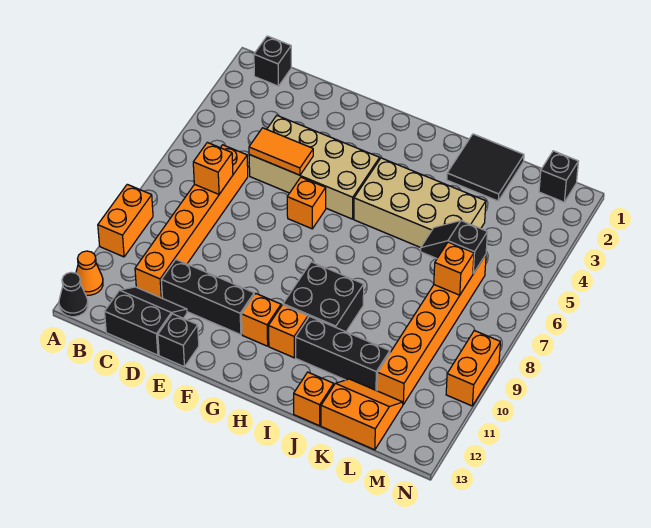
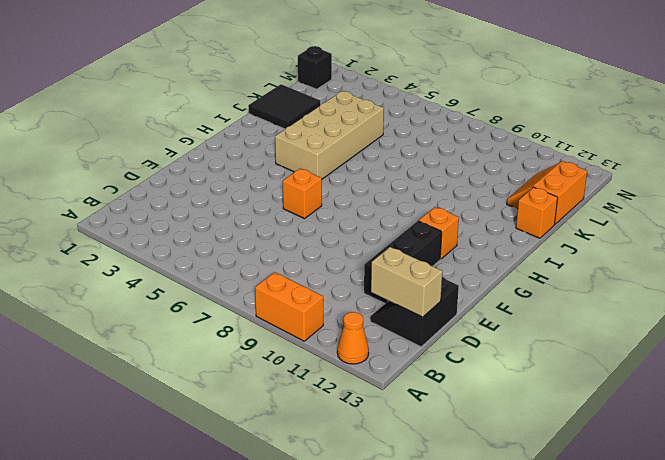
tan 1x2 brick [371,247,442,317] -> none
none -> black 1x1 cone [59,272,88,317]
none -> black 1x1 brick [254,36,291,86]
none -> orange 1x6 brick [135,145,248,298]

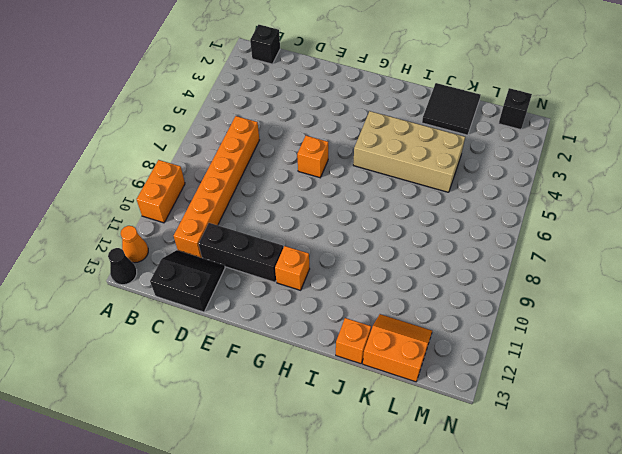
none -> tan 2x4 brick [249,116,380,219]
none -> black 1x1 brick [158,314,199,367]
none -> black 2x2 brick [283,262,364,332]

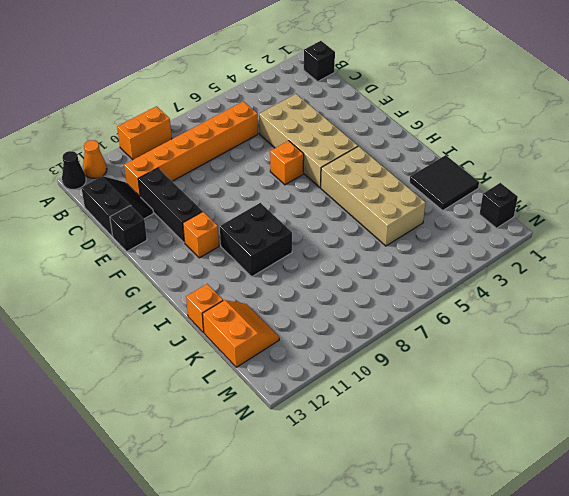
none -> orange 1x1 brick [268,305,308,358]
none -> black 1x3 brick [296,316,390,391]
none -> orange 1x6 brick [377,255,486,404]

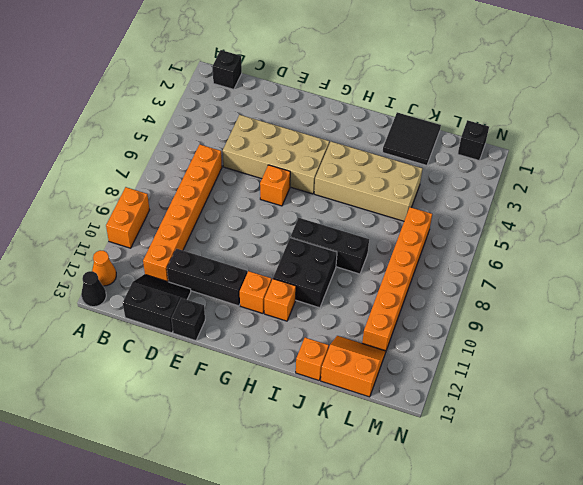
black 1x3 brick [290,218,369,274] -> black 1x3 brick moved to [296,316,390,391]
none -> orange 1x2 brick [446,331,500,406]
none -> orange 1x1 brick [193,142,233,194]
none -> orange 1x2 tile [249,128,313,175]

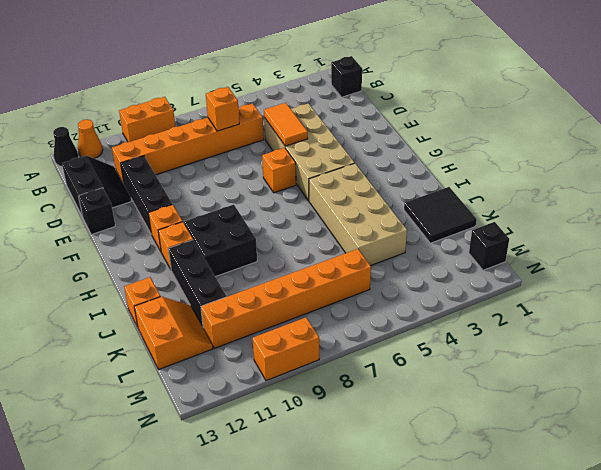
none -> black 1x2 slope [420,221,487,273]
none -> orange 1x1 brick [434,242,474,295]

